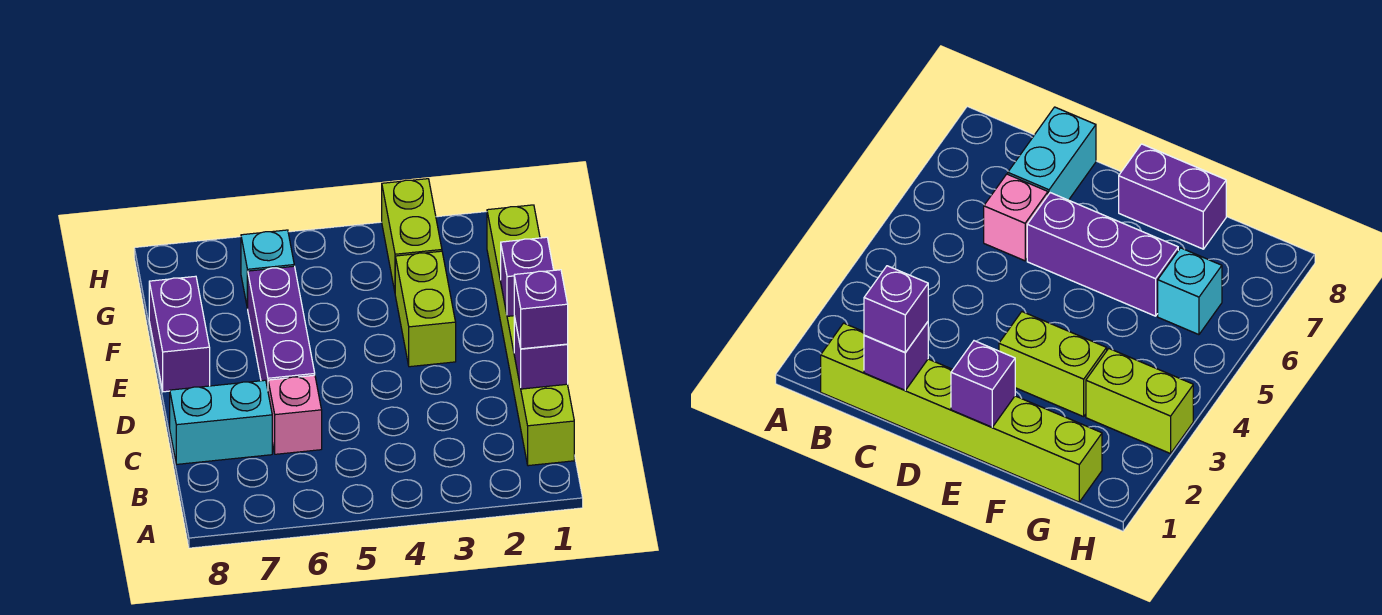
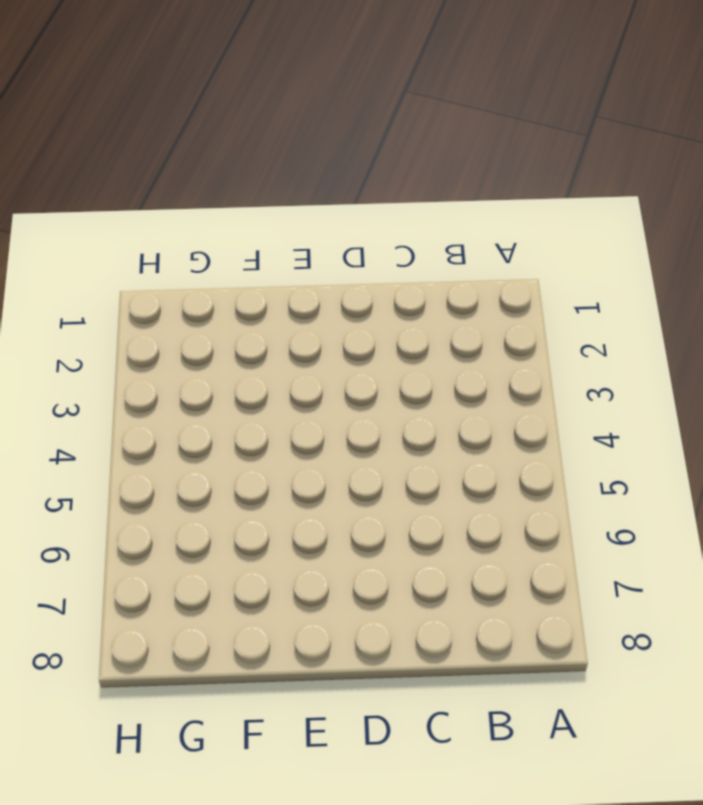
none -> lime 1x6 brick [487,205,574,466]
none -> pink 1x1 brick [268,375,322,454]

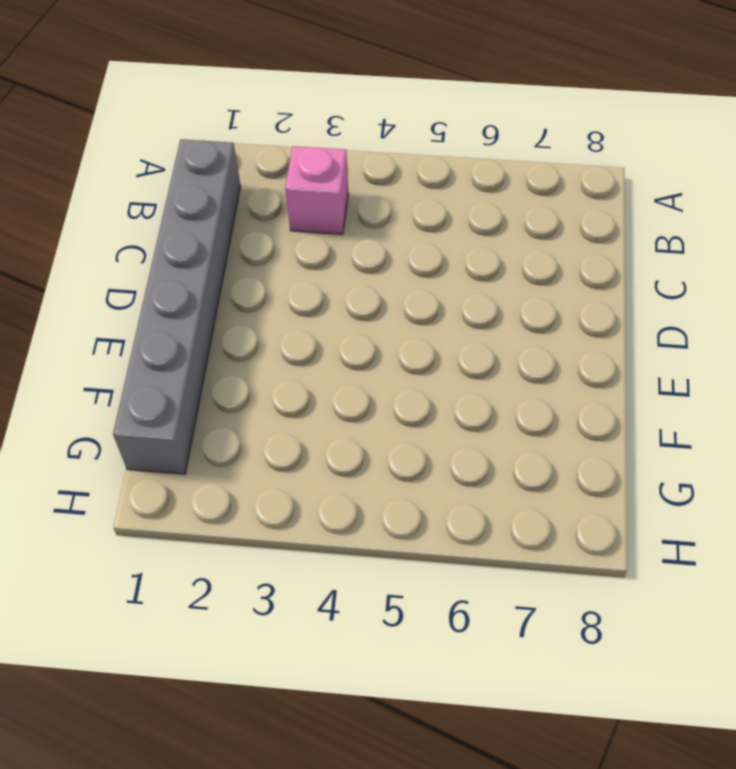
grey 1x6 brick [113,139,241,474] -> lime 1x6 brick [487,205,574,466]
pink 1x1 brick [285,146,348,234] -> pink 1x1 brick moved to [268,375,322,454]
none -> cyan 1x2 brick [170,380,272,464]
none -> purple 1x3 brick [248,266,315,389]

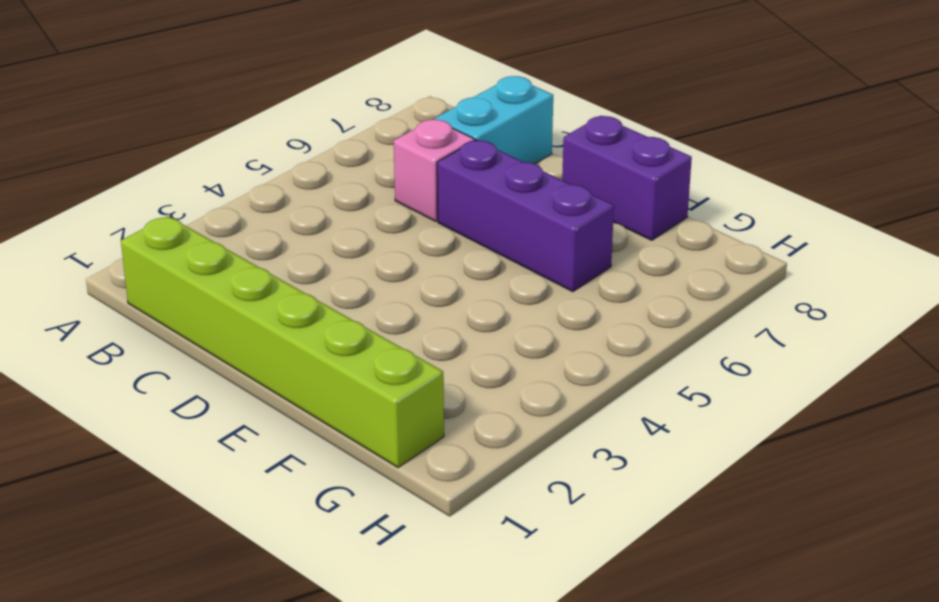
none -> lime 1x2 brick [395,251,456,367]
none -> lime 1x2 brick [382,179,442,291]

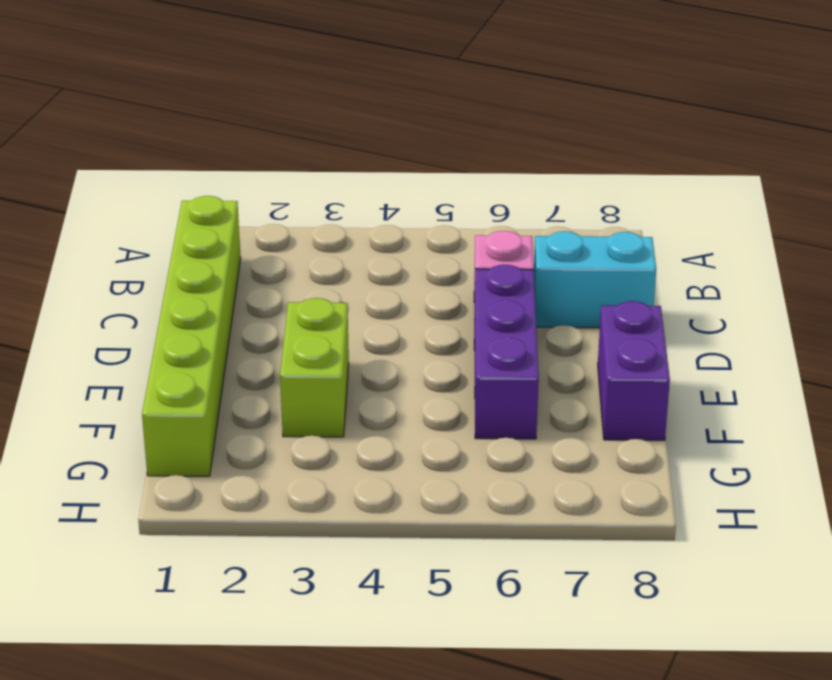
none -> lime 1x2 brick [382,179,442,291]
none -> cyan 1x1 brick [241,230,294,309]

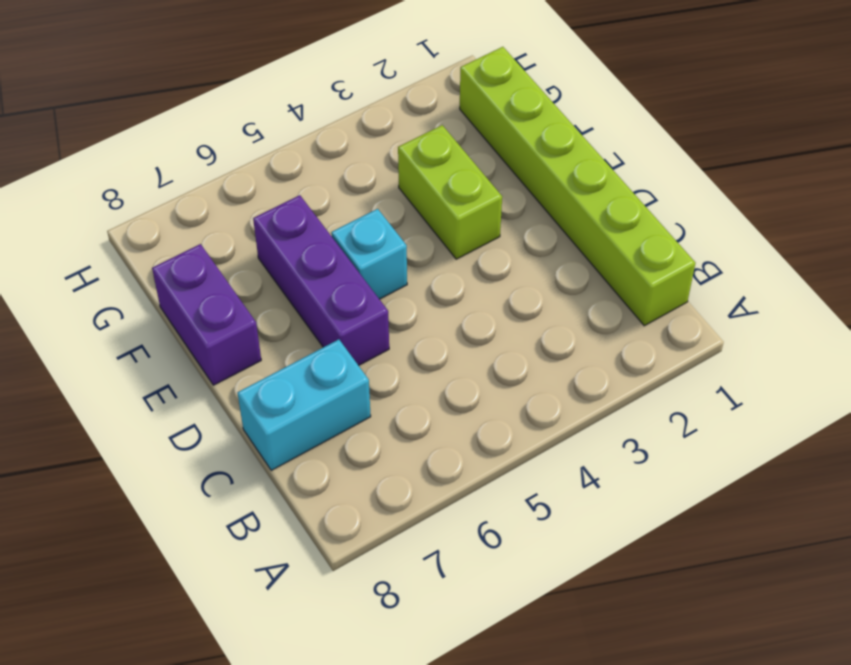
cyan 1x1 brick [331,209,407,299] -> cyan 1x1 brick moved to [241,230,294,309]
none -> pink 1x1 brick [268,375,322,454]
none -> lime 1x2 brick [382,179,442,291]

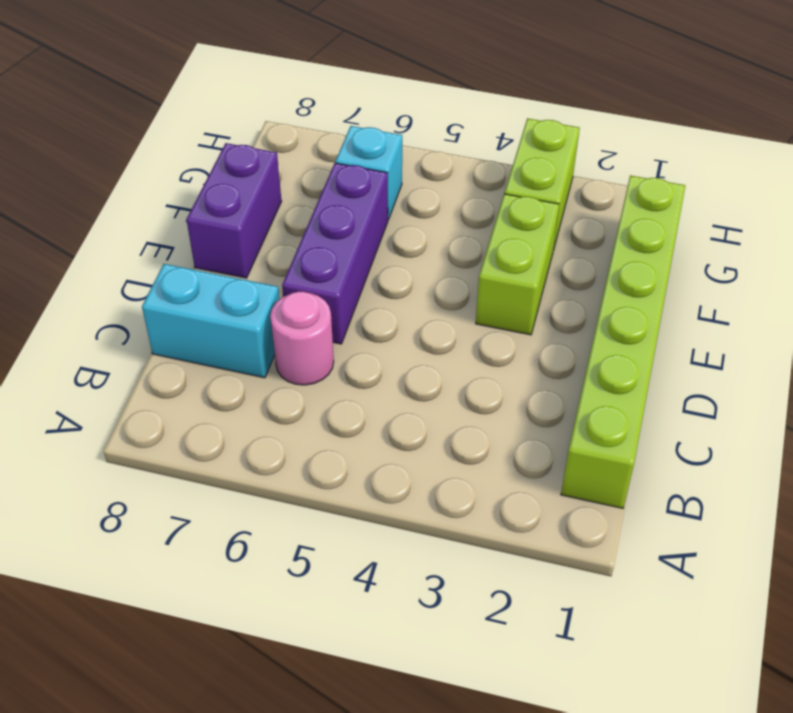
pink 1x1 round brick [270,292,334,385] -> pink 1x1 brick [268,375,322,454]
none -> purple 1x1 brick [514,316,568,389]
none -> purple 1x1 brick [501,237,554,316]

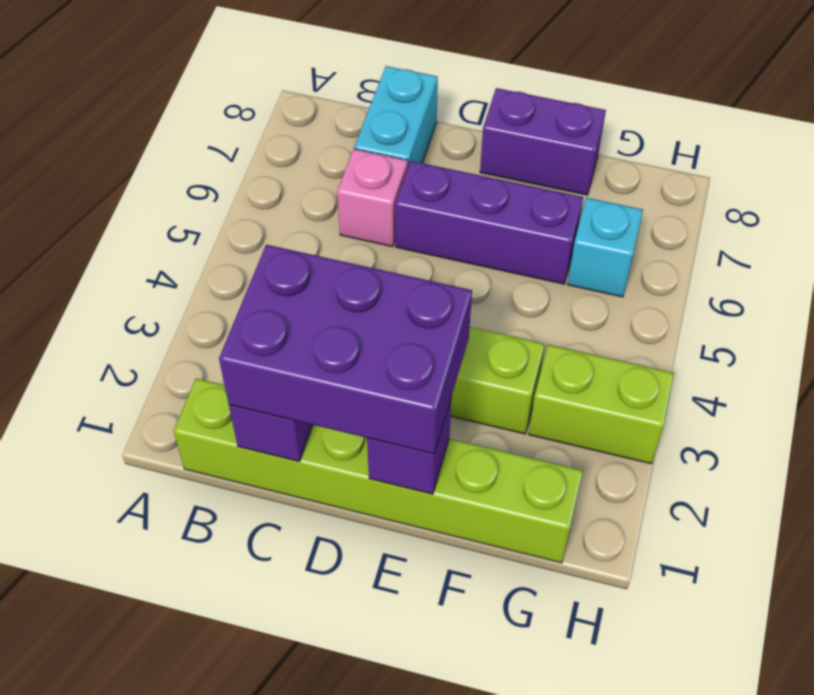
purple 2x3 brick [219,245,472,454] -> purple 1x1 brick [514,270,568,349]

